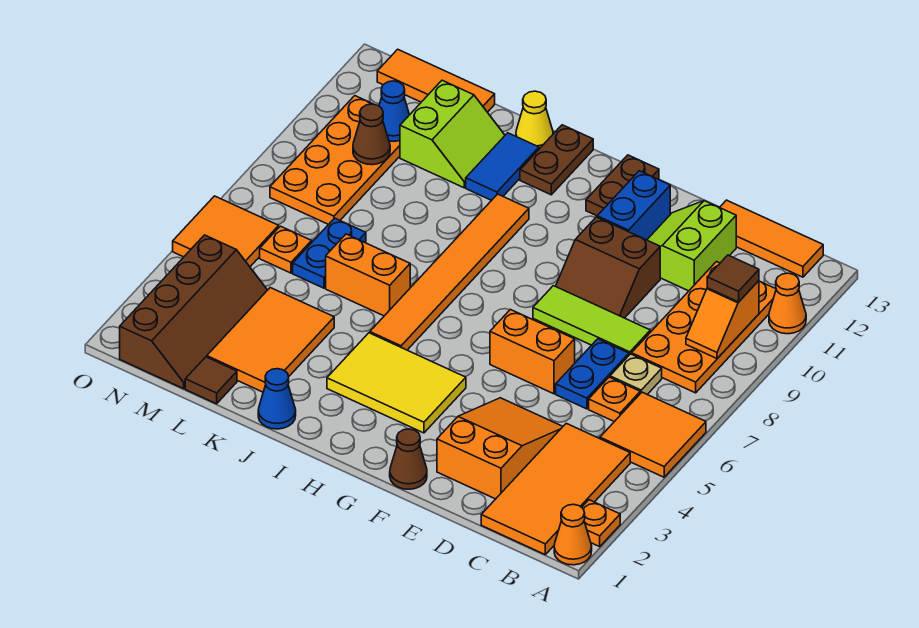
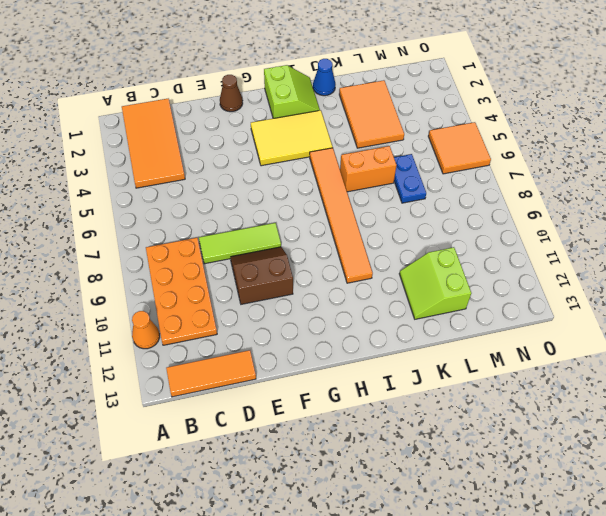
lime 2x2 slope [264,65,320,118] -> lime 2x2 slope moved to [647,201,736,291]
none -> orange 1x1 cone [554,504,592,565]
none -> orange 1x1 plate [582,500,620,547]
none -> orange 2x2 tile [600,392,706,477]
none -> orange 1x1 plate [589,377,640,422]

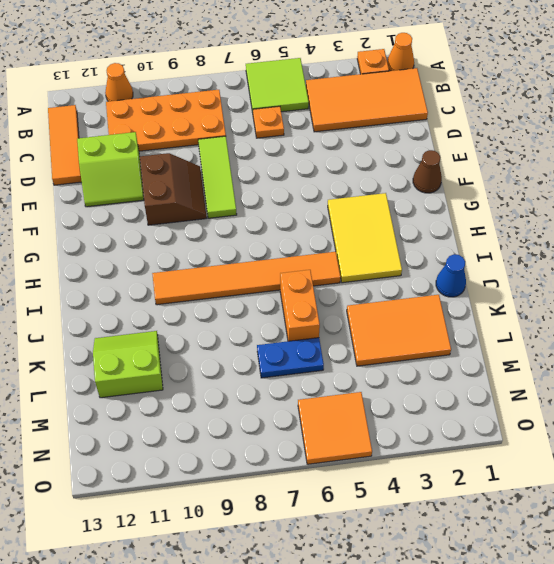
lime 2x2 tile [246,58,309,112] -> orange 2x2 tile [600,392,706,477]
none -> tan 1x1 plate [610,354,662,394]
none -> orange 2x3 slope [437,398,563,499]
none -> blue 1x2 plate [556,339,629,409]
none -> orange 1x2 brick [490,310,575,394]

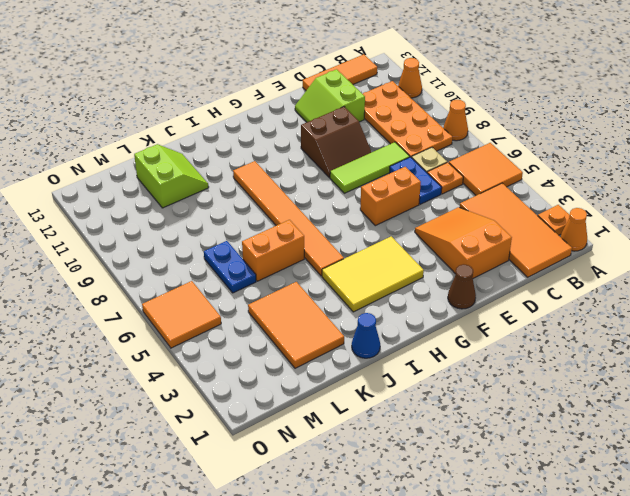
orange 1x1 cone [443,100,468,141] -> none
none -> blue 1x2 brick [597,171,670,240]
none -> brown 1x2 plate [586,155,659,216]
none -> brown 1x2 plate [520,125,593,195]
none -> blue 1x2 tile [466,133,539,200]

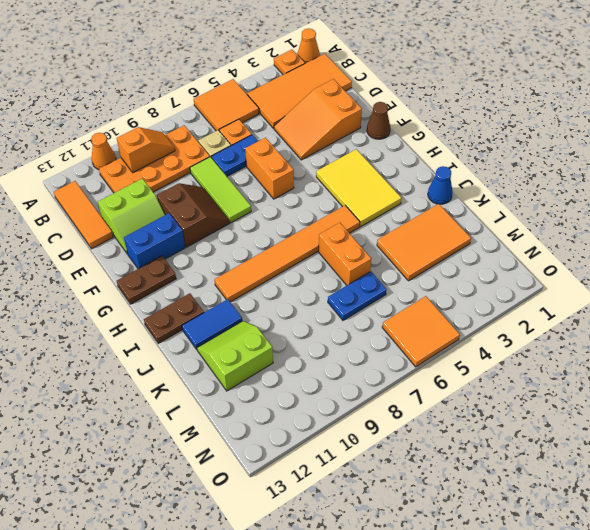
none -> yellow 1x1 cone [516,91,553,149]
none -> brown 1x1 tile [185,357,237,404]
none -> orange 1x3 tile [377,49,495,112]
none -> brown 2x4 slope [120,235,267,389]

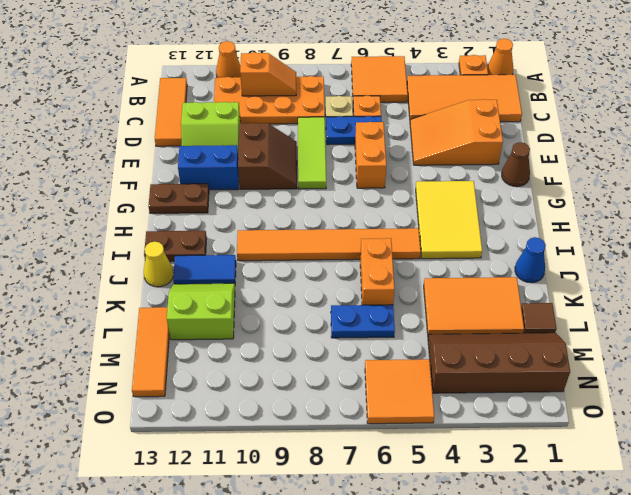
none -> orange 1x1 plate [260,226,312,273]
none -> orange 2x4 plate [270,96,400,225]
none -> brown 1x1 cone [353,104,390,165]
none -> blue 1x1 cone [379,81,409,141]

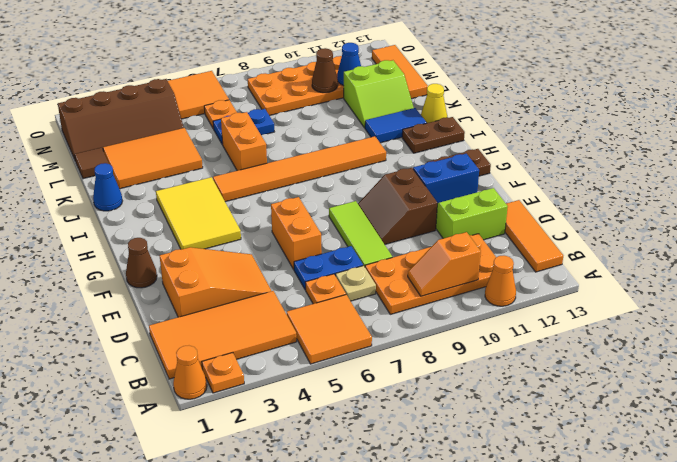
none -> brown 1x1 tile [707,255,759,302]

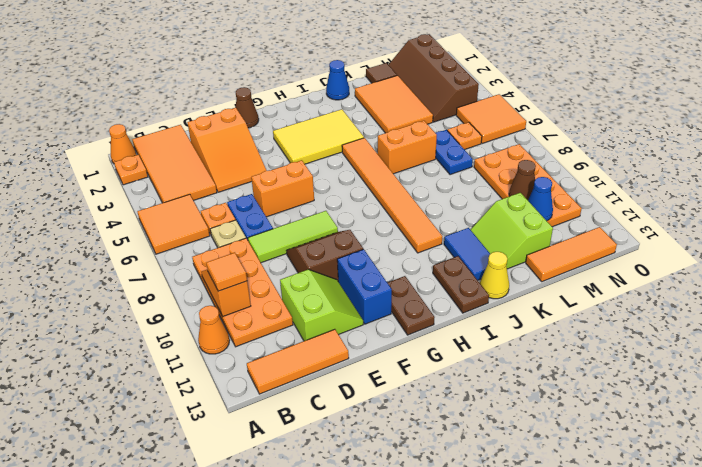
orange 1x1 tile [206,253,247,291] -> brown 1x1 tile [707,255,759,302]

